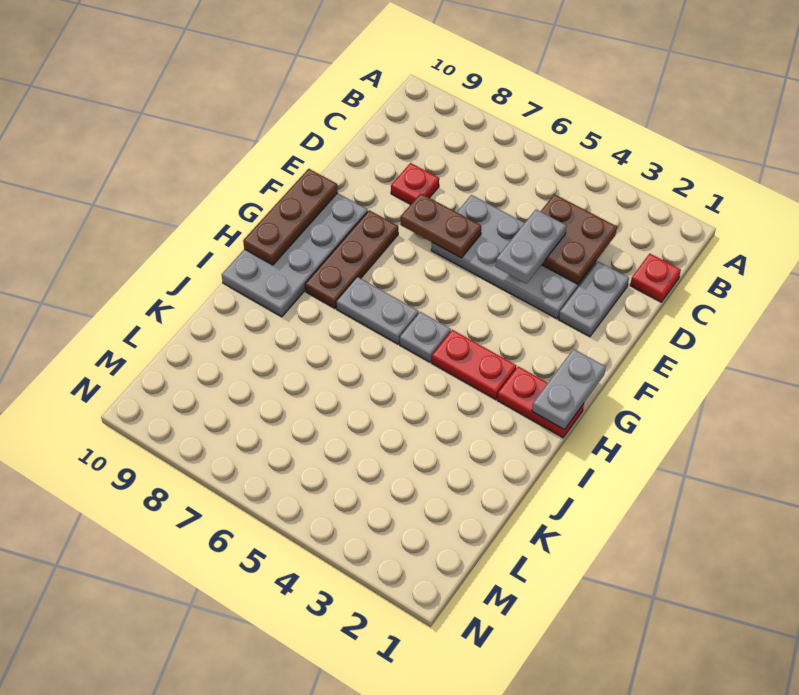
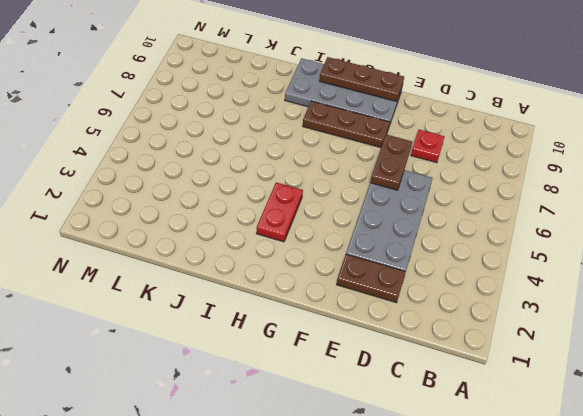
brown 1x2 plate [336,254,406,303] -> grey 1x2 plate [559,262,629,337]
none -> red 1x1 plate [630,254,681,302]
none -> red 1x2 plate [497,366,584,437]
none -> grey 1x1 plate [400,312,451,362]

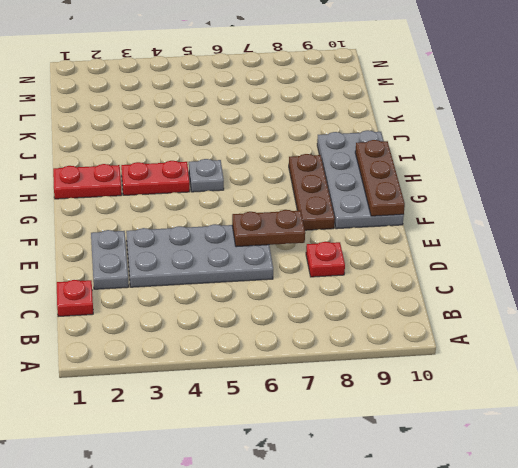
none -> grey 1x2 plate [336,277,419,344]
none -> brown 2x2 plate [541,194,617,284]
none -> grey 1x2 plate [532,349,606,430]

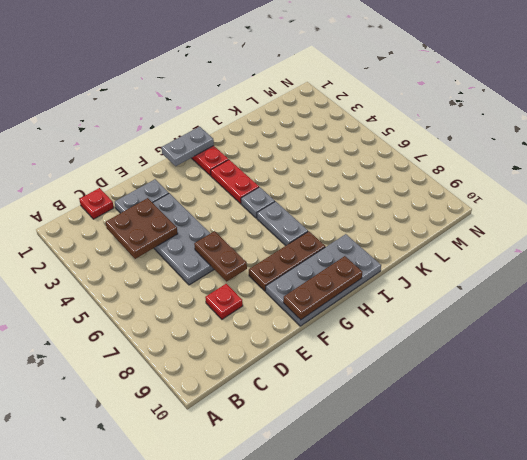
none -> grey 1x2 plate [496,210,567,284]

